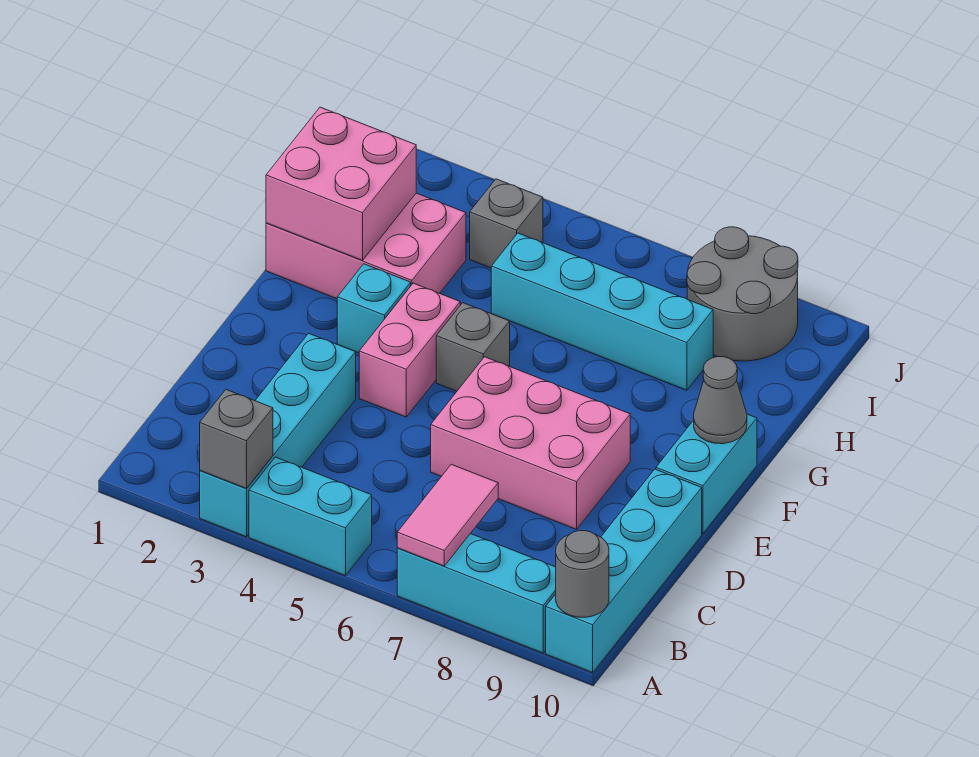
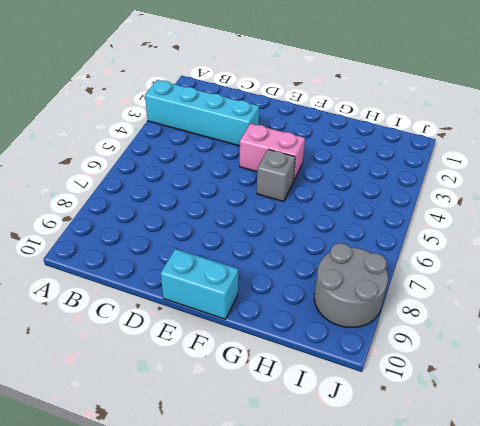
none -> cyan 1x2 brick [249,457,372,576]
none -> cyan 1x3 brick [397,534,556,653]
none -> cyan 1x4 brick [546,469,702,672]

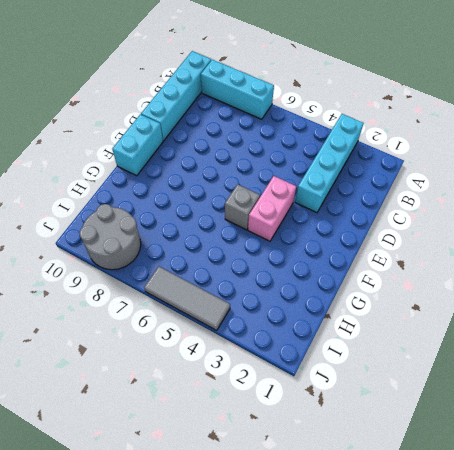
grey 1x3 tile [144,267,230,330] -> none
none -> cyan 1x2 brick [249,457,372,576]
none -> pink 2x3 brick [431,357,630,529]
none -> cyan 1x1 brick [337,264,411,353]

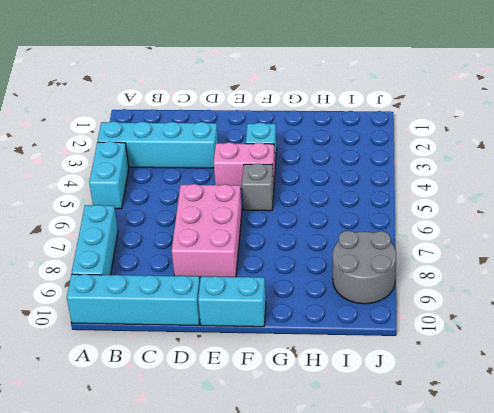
none -> pink 2x3 brick [266,193,466,299]
none -> cyan 1x4 brick [491,233,713,390]
none -> grey 1x1 brick [470,179,543,268]

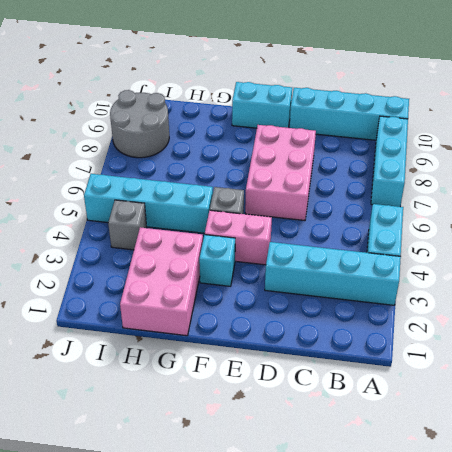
cyan 1x4 brick [84,174,213,233] -> cyan 1x4 brick turned to [491,233,713,390]
none -> grey 1x1 brick [200,390,273,489]
none -> pink 1x2 tile [397,464,498,566]
none -> grey 1x1 round brick [556,531,609,617]

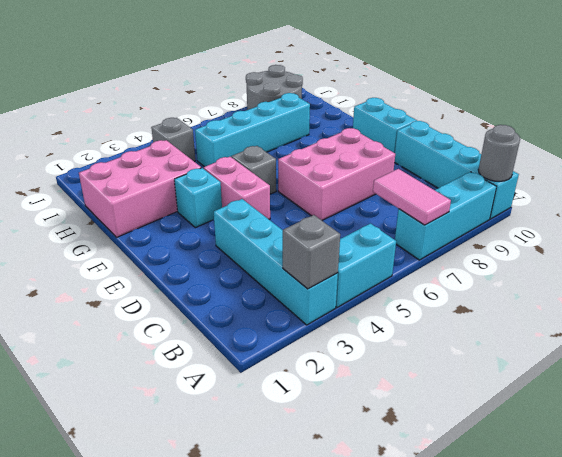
none -> grey 1x1 cone [694,357,747,444]
none -> pink 2x2 brick [266,107,416,260]

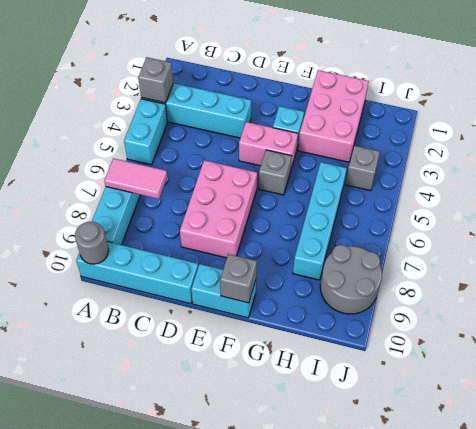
grey 1x1 brick [220,254,257,303] -> grey 1x1 cone [694,357,747,444]
none -> pink 2x2 brick [266,107,416,260]

